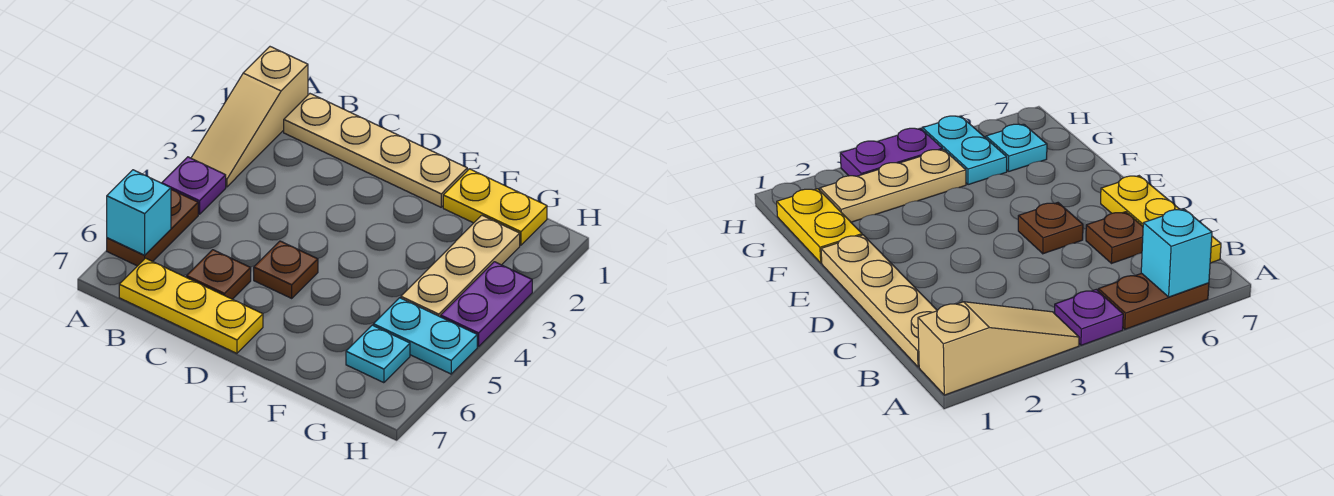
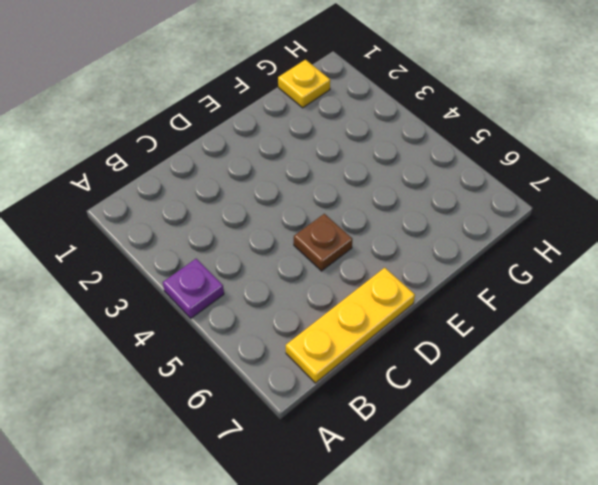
yellow 1x1 plate [278,60,330,108] -> yellow 1x2 plate [443,169,547,245]
none -> tan 1x3 slope [191,47,308,187]
none -> brown 1x2 plate [107,190,198,266]
none -> tan 1x4 plate [284,94,467,207]

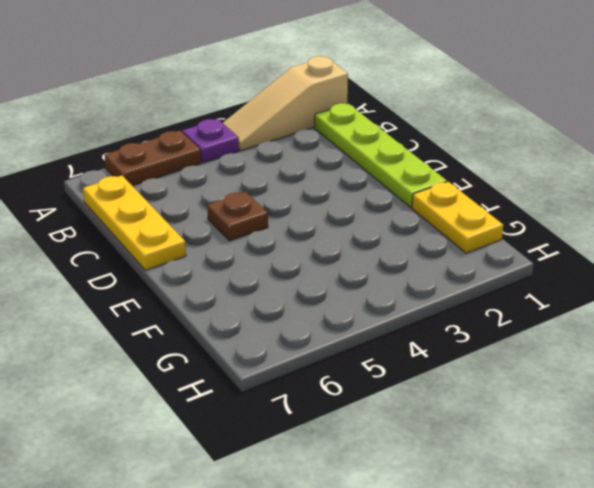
lime 1x4 plate [315,103,447,208] -> tan 1x4 plate [284,94,467,207]
none -> brown 1x1 plate [187,250,251,299]
none -> tan 1x3 plate [401,215,520,317]
none -> cyan 1x2 plate [373,298,477,374]

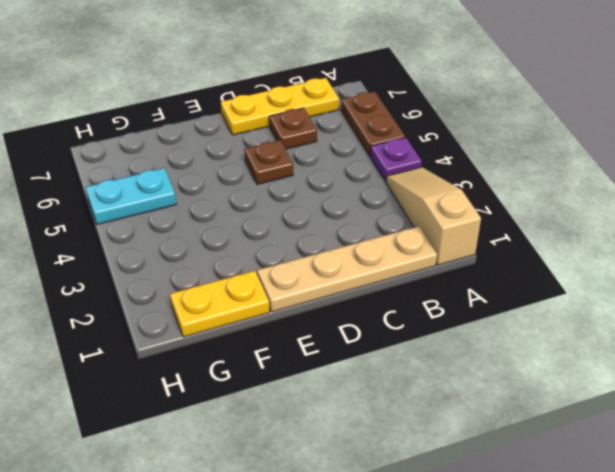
none -> tan 1x3 plate [401,215,520,317]
none -> cyan 1x1 plate [346,325,410,383]
none -> purple 1x2 plate [441,262,532,347]

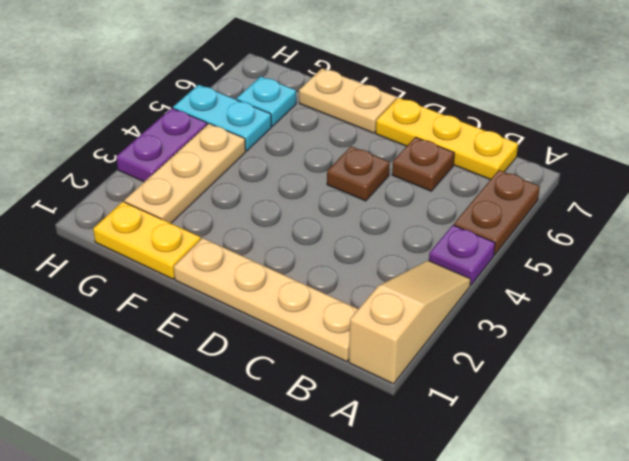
tan 1x2 plate [299,68,396,133] -> none
none -> cyan 1x1 brick [107,170,171,255]

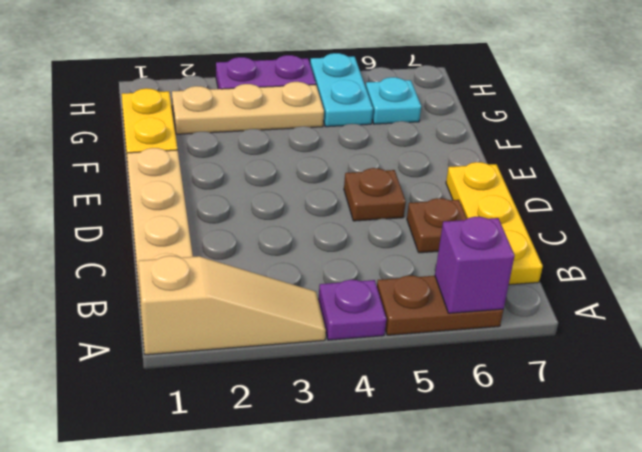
purple 1x1 brick [435,217,515,313] -> cyan 1x1 brick [107,170,171,255]

